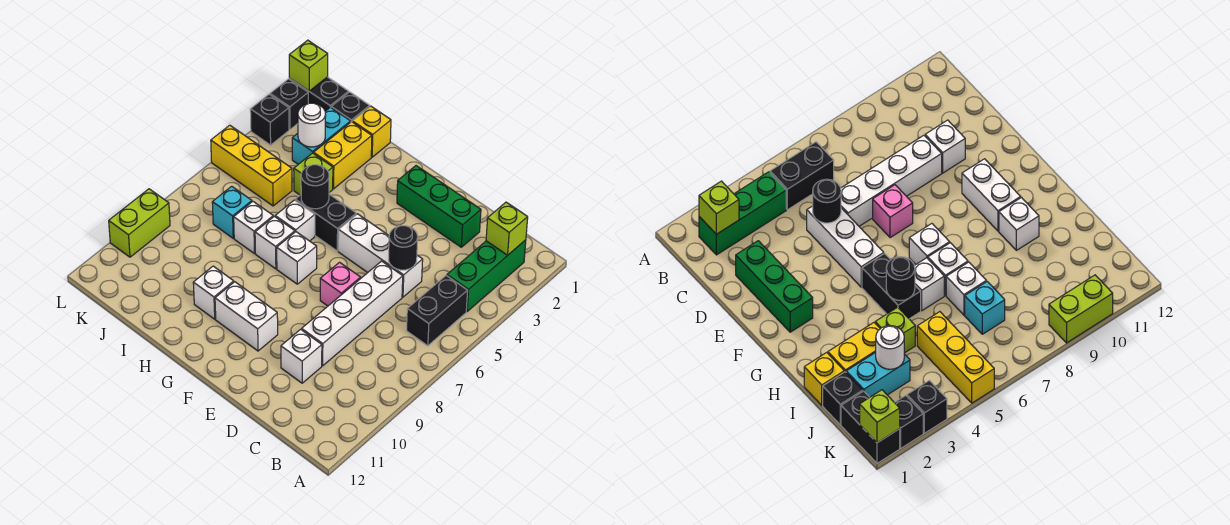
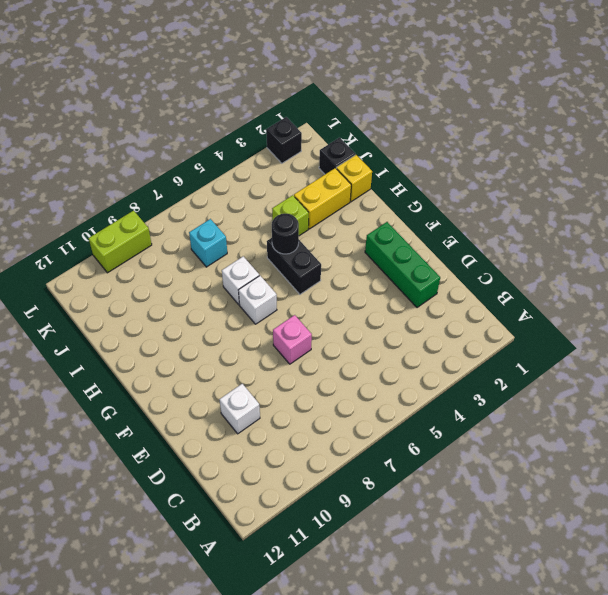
none -> green 1x3 brick [447,240,526,311]
none -> black 1x2 brick [407,276,468,346]
none -> white 1x3 brick [338,214,423,297]
none -> white 1x4 brick [302,261,403,366]

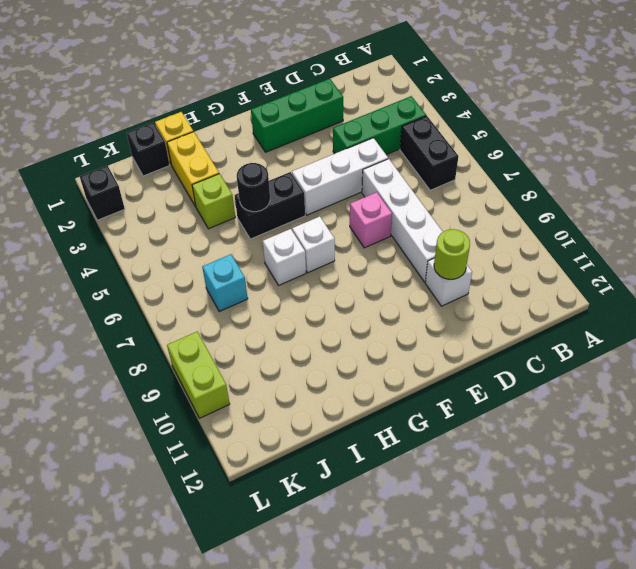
green 1x3 brick [333,96,426,155] -> green 1x3 brick turned to [447,240,526,311]
lime 1x1 round brick [434,229,470,279] -> none
none -> white 1x2 brick [215,282,278,351]
none -> white 1x1 brick [275,200,315,241]
none -> white 1x1 brick [193,266,234,319]
none -> white 1x1 brick [234,201,273,253]

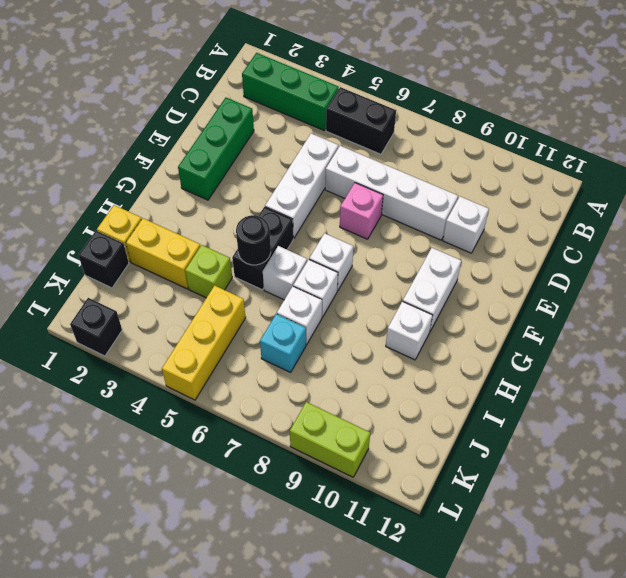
none -> cyan 1x2 brick [292,107,351,164]
none -> black 1x2 brick [289,77,349,111]
none -> black 1x1 brick [250,94,289,145]
none -> lime 1x1 brick [486,202,528,255]

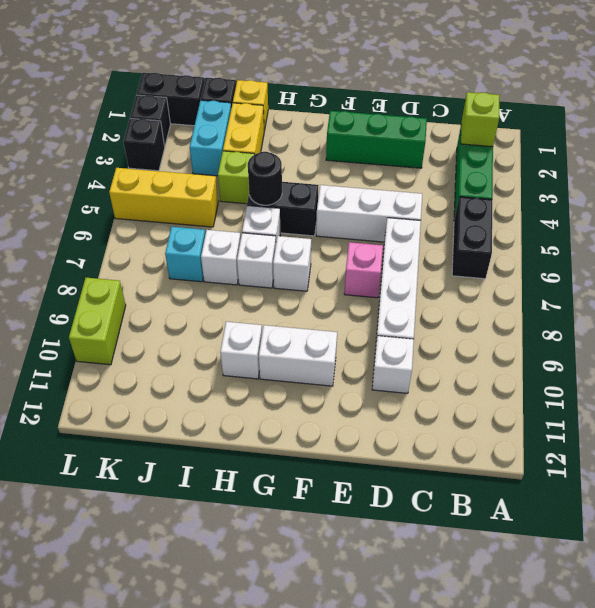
none -> black 1x1 round brick [389,226,418,270]
none -> white 1x1 round brick [298,103,326,147]
none -> lime 1x1 brick [289,40,328,91]

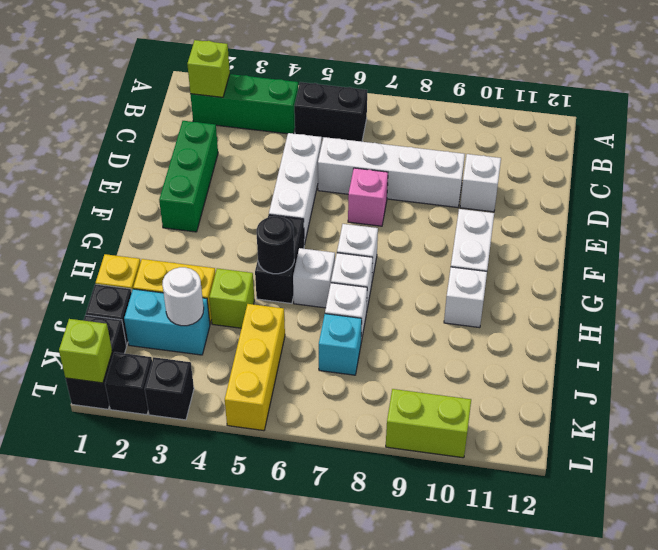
none -> black 1x1 round brick [389,226,418,270]

